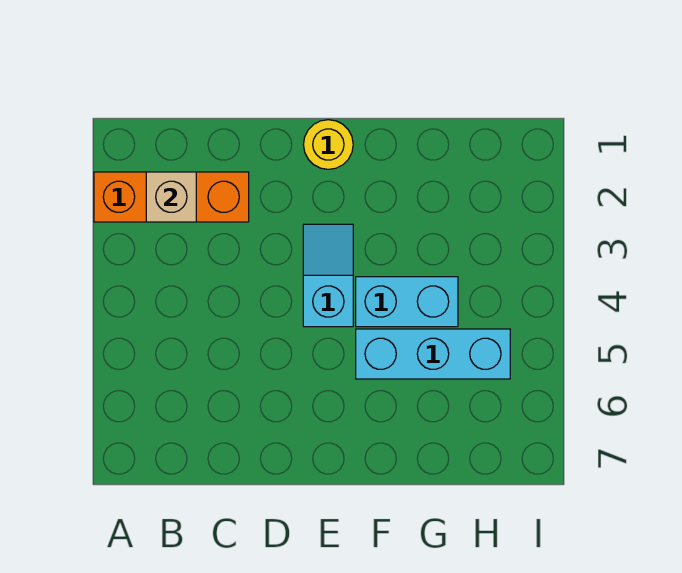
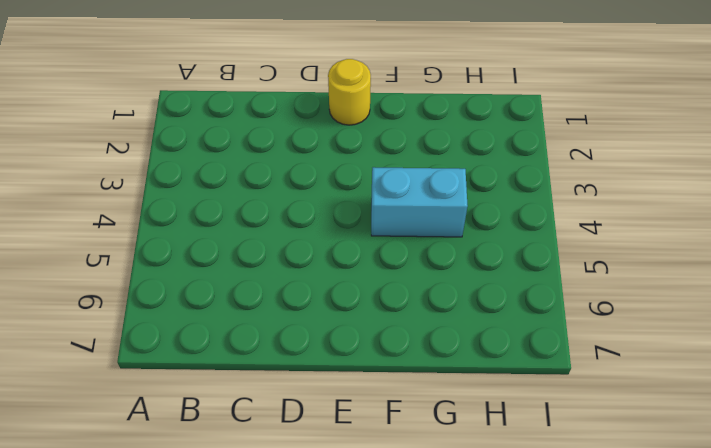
none -> orange 1x3 brick [94,172,249,222]
none -> cyan 1x2 slope [303,224,353,327]

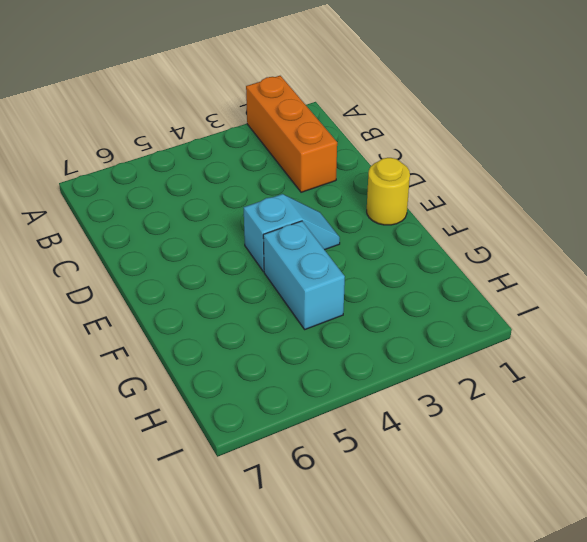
none -> cyan 1x3 brick [356,329,510,379]
none -> tan 1x1 brick [146,172,196,222]

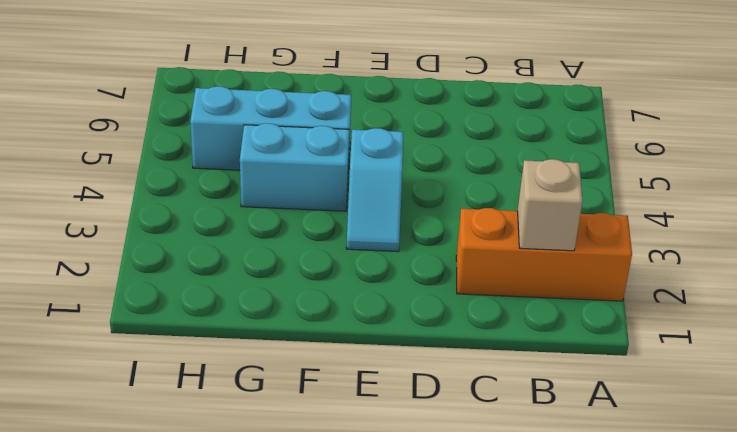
none -> yellow 1x1 round brick [304,120,353,169]

